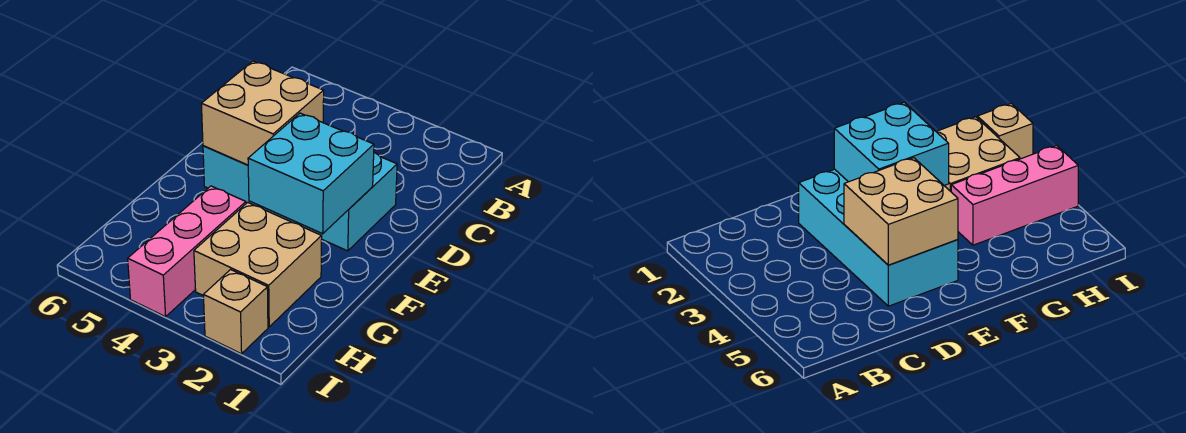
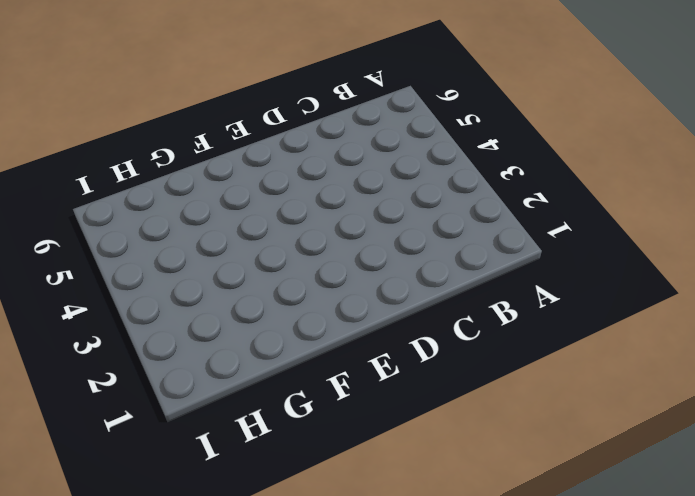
none -> cyan 2x4 brick [203,146,397,251]
none -> tan 2x2 brick [194,203,322,327]

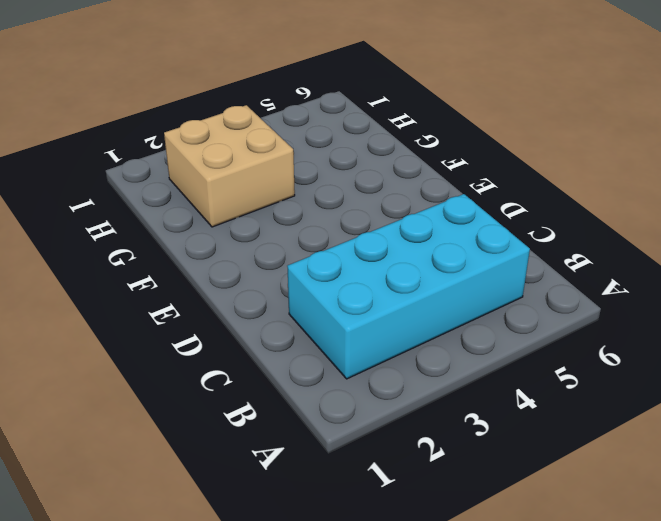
cyan 2x4 brick [287,194,530,379] -> cyan 2x4 brick moved to [203,146,397,251]
none -> pink 1x3 brick [128,186,246,317]
none -> tan 1x1 brick [203,270,268,354]

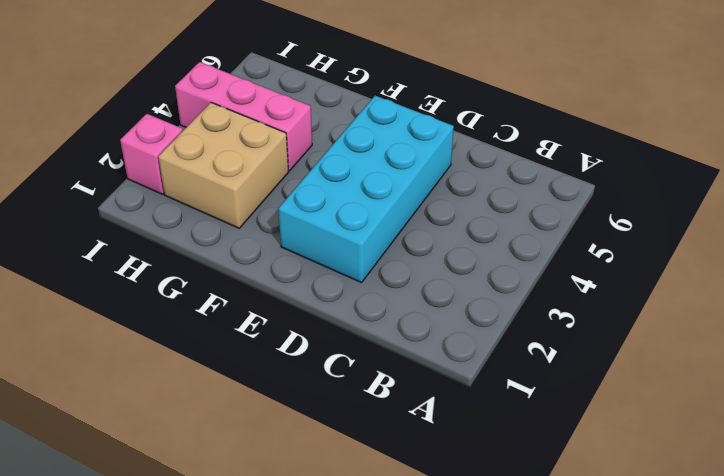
pink 1x1 brick [120,114,183,194] -> tan 1x1 brick [203,270,268,354]
none -> tan 2x2 brick [201,61,324,165]
none -> cyan 2x2 brick [248,113,374,234]

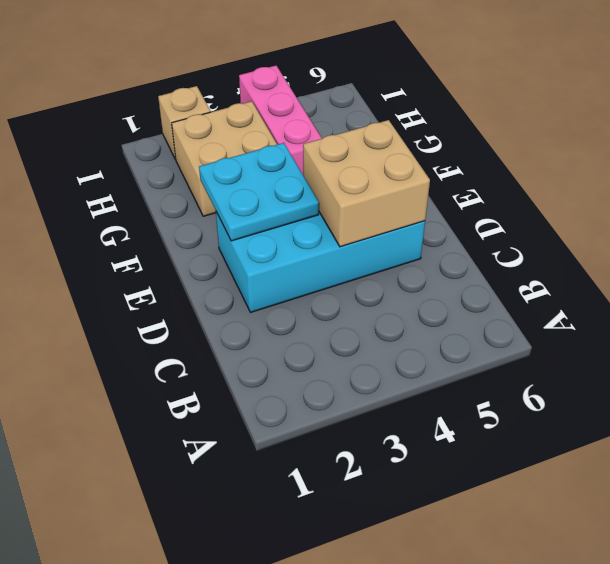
cyan 2x2 plate [199,143,319,241] -> cyan 2x2 brick [248,113,374,234]

